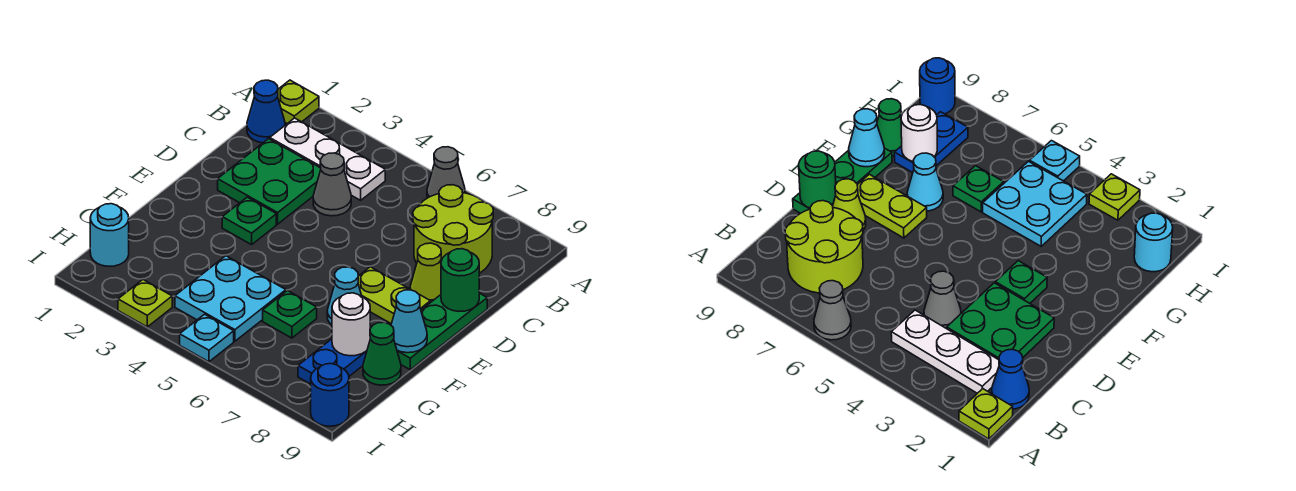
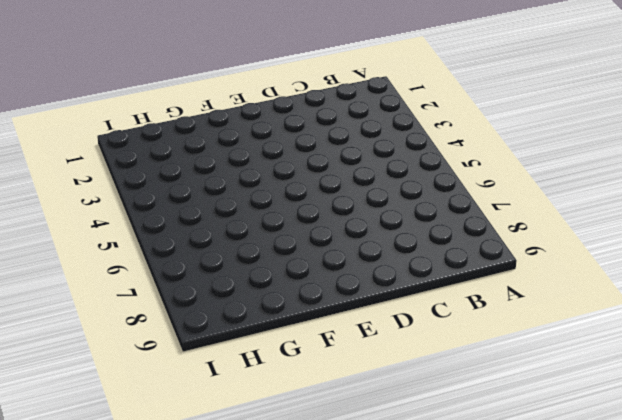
none -> lime 1x1 plate [278,80,319,124]
none -> grey 1x1 cone [427,147,465,198]
none -> blue 1x1 cone [247,80,285,143]

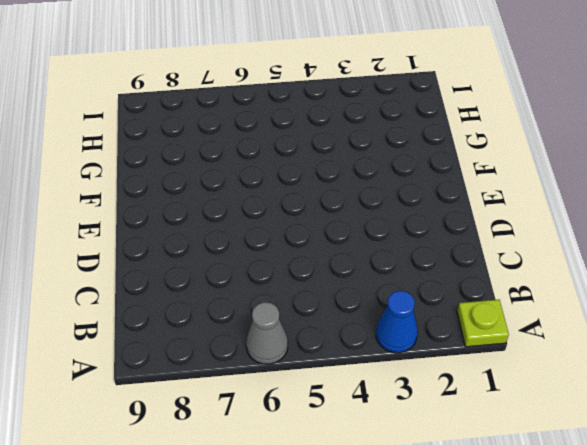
blue 1x1 cone [376,291,418,353] -> blue 1x1 cone moved to [247,80,285,143]
none -> white 1x3 plate [270,118,385,200]
none -> lime 2x2 round brick [413,185,493,273]
none -> green 2x2 plate [218,139,321,224]

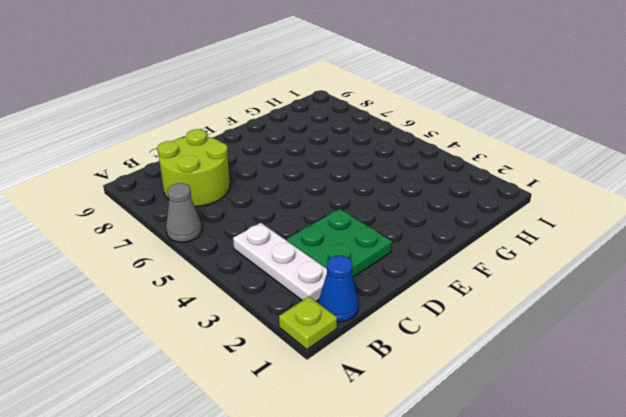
none -> grey 1x1 cone [313,153,351,216]
none -> lime 1x1 cone [410,243,441,303]
none -> green 1x3 plate [397,293,487,370]

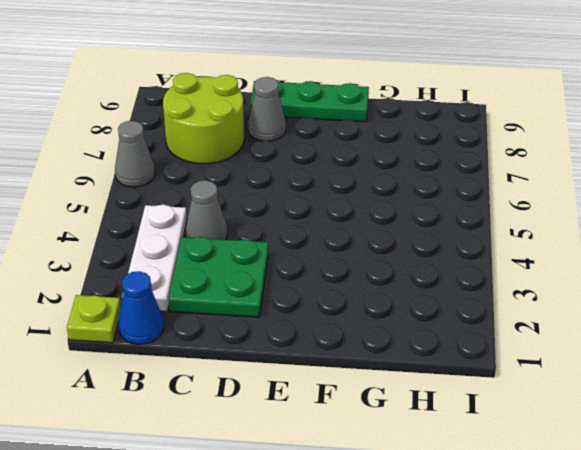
grey 1x1 cone [248,77,286,141] -> lime 1x1 cone [410,243,441,303]
none -> green 1x1 plate [222,197,276,245]
none -> lime 1x2 plate [358,267,430,324]
none -> cyan 1x1 cone [327,267,362,325]

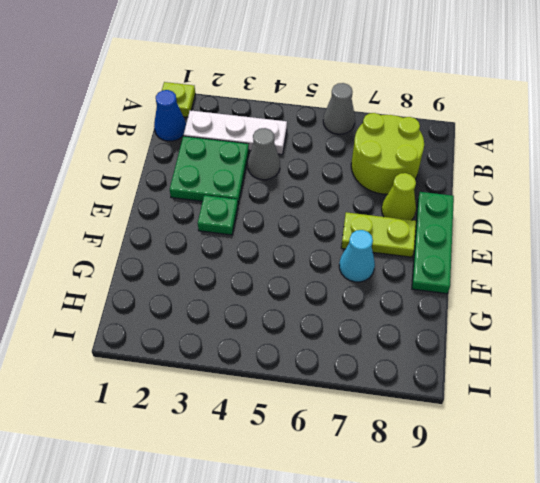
none -> cyan 2x2 plate [175,256,286,341]
none -> green 1x1 plate [263,291,317,338]
none -> blue 1x2 plate [298,339,367,384]

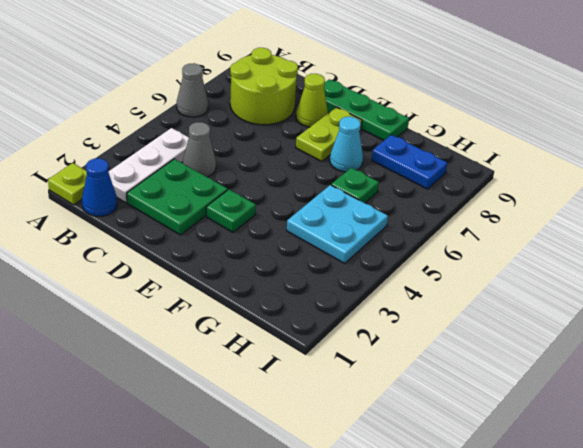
none -> green 1x1 cone [363,322,401,385]
none -> cyan 1x1 round brick [90,204,129,266]
none -> lime 1x1 plate [118,280,172,327]

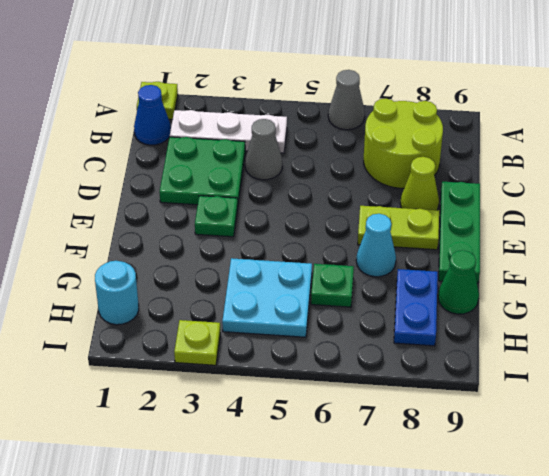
none -> cyan 1x1 plate [180,314,234,362]
none -> blue 1x1 round brick [311,364,349,426]
none -> green 1x1 round brick [441,249,479,311]

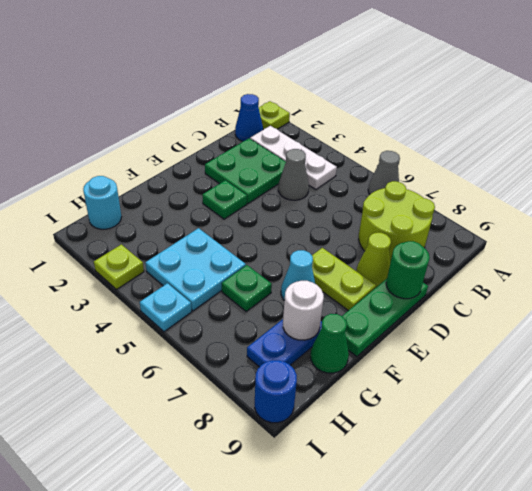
none -> cyan 1x1 cone [391,290,427,353]

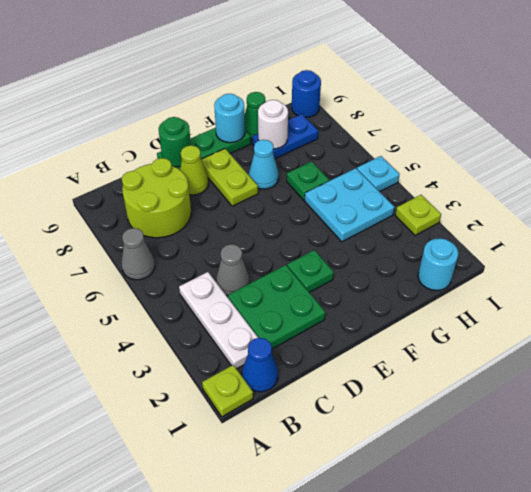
cyan 1x1 round brick [214,94,245,143] -> cyan 1x1 cone [391,290,427,353]

